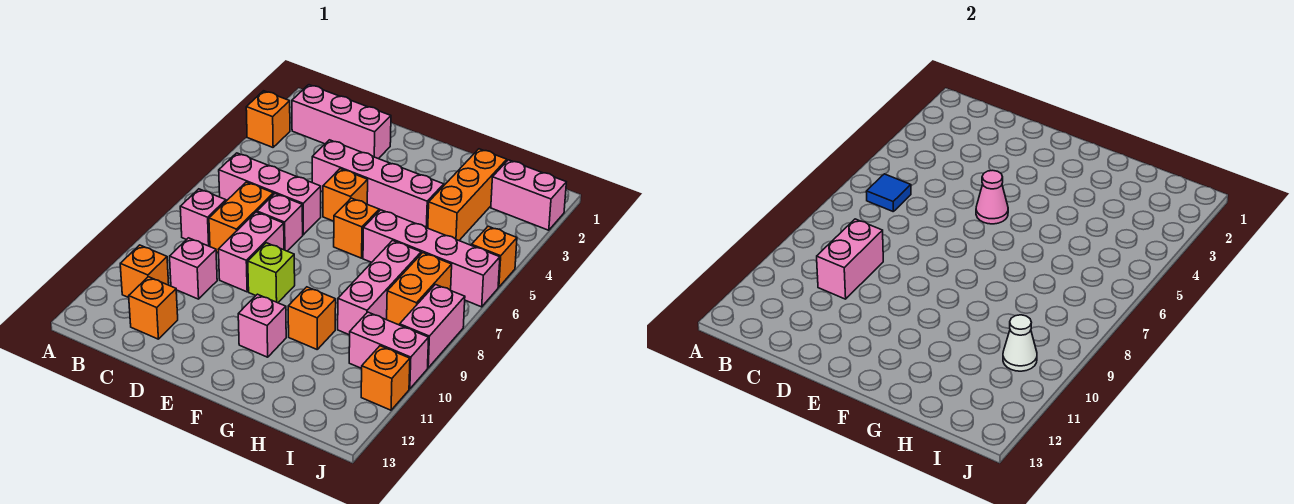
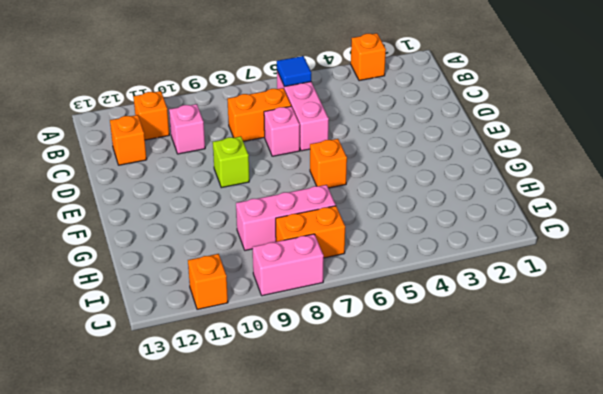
none -> pink 1x3 brick [292,85,391,159]
none -> pink 1x1 brick [180,189,226,247]
none -> pink 1x4 brick [312,140,444,228]

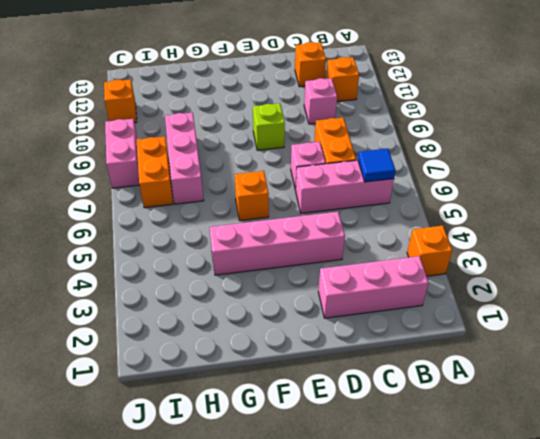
none -> pink 1x1 brick [180,189,226,247]
none -> pink 1x2 brick [218,212,284,292]
none -> orange 1x1 brick [323,169,368,221]

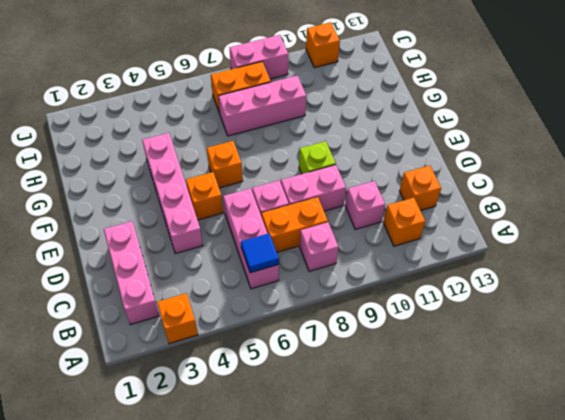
none -> pink 1x1 brick [238,294,286,357]
none -> pink 1x4 brick [363,210,500,307]
none -> orange 1x1 brick [288,287,336,349]

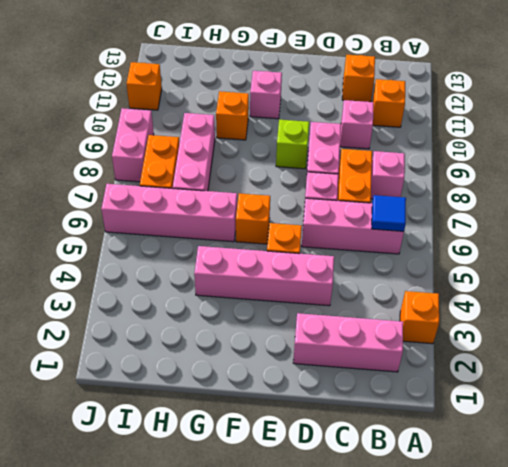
none -> orange 1x3 brick [428,149,507,240]
none -> pink 1x2 brick [491,160,566,230]
none -> pink 1x2 brick [349,312,429,389]

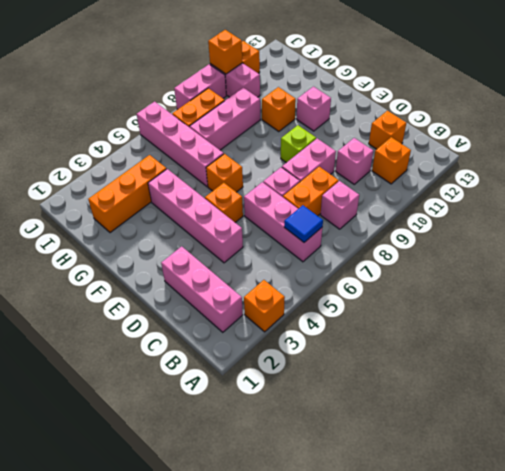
orange 1x1 brick [208,30,242,74] -> orange 1x1 brick moved to [472,226,517,287]
none -> pink 1x2 brick [491,160,566,230]
none -> pink 1x2 brick [817,219,883,299]
none -> pink 1x1 cone [976,170,1008,224]

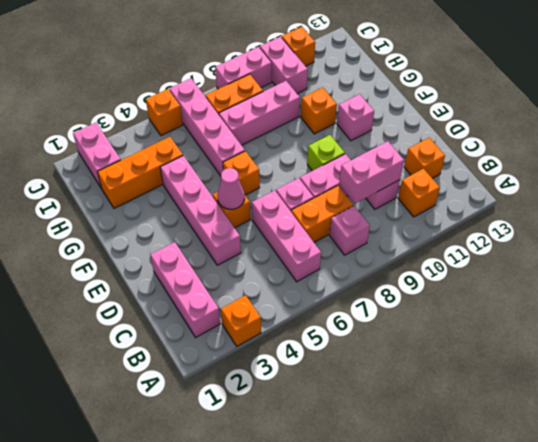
none -> blue 1x1 tile [866,174,911,211]
none -> white 1x1 cone [1003,315,1037,371]

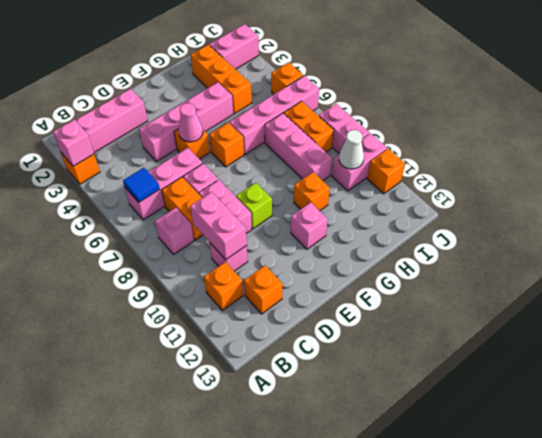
pink 1x1 brick [53,120,94,166] -> none

